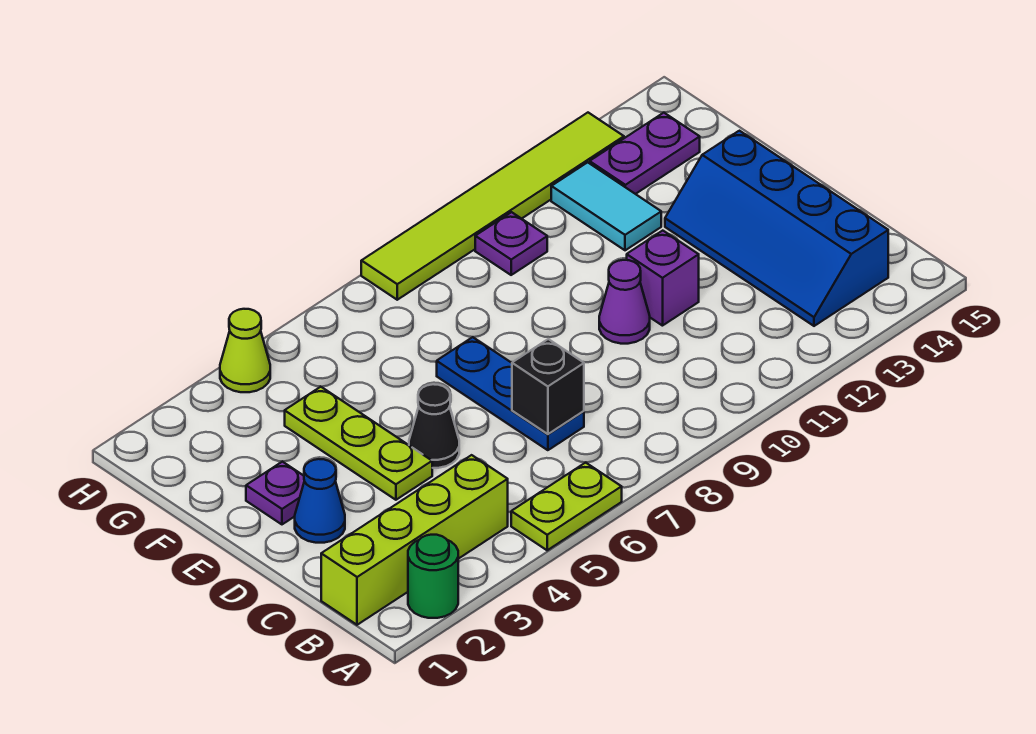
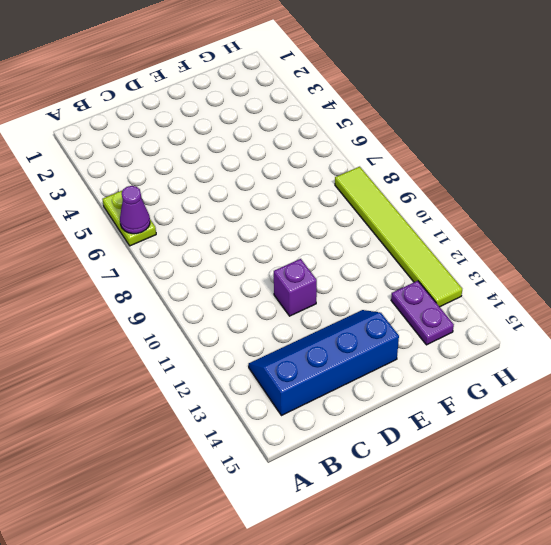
purple 1x1 cone [120,186,150,234] -> purple 1x1 cone moved to [599,260,650,344]
none -> green 1x1 round brick [408,535,458,618]
none -> lime 1x4 brick [321,455,508,625]
none -> blue 1x3 plate [437,337,584,450]

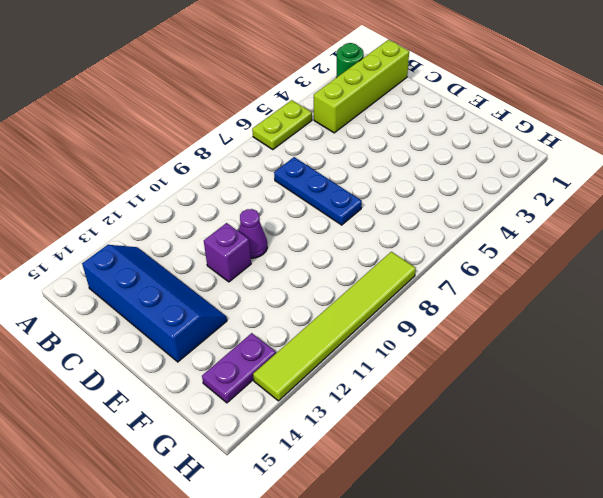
none -> blue 1x1 cone [295,459,345,543]
none -> lime 1x3 plate [285,387,432,500]
none -> black 1x1 cone [409,384,459,468]

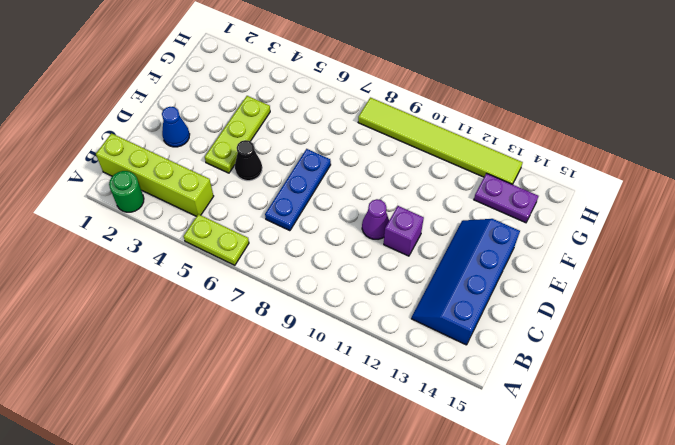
none -> purple 1x1 plate [246,462,304,524]
none -> cyan 1x2 tile [551,162,661,250]
none -> purple 1x1 plate [475,212,547,275]

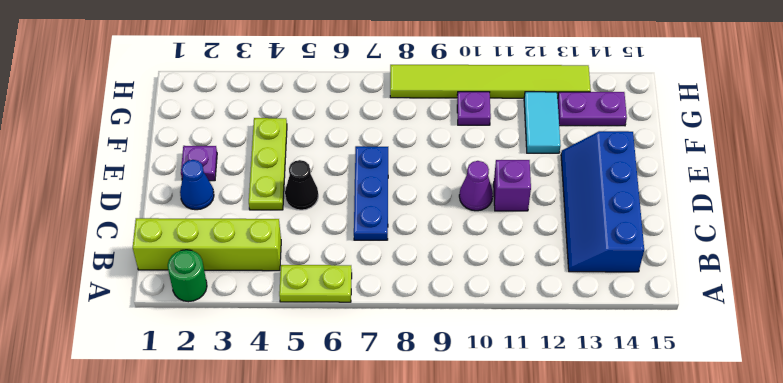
none -> lime 1x1 cone [220,309,270,392]
none -> black 1x1 brick [512,339,584,434]

